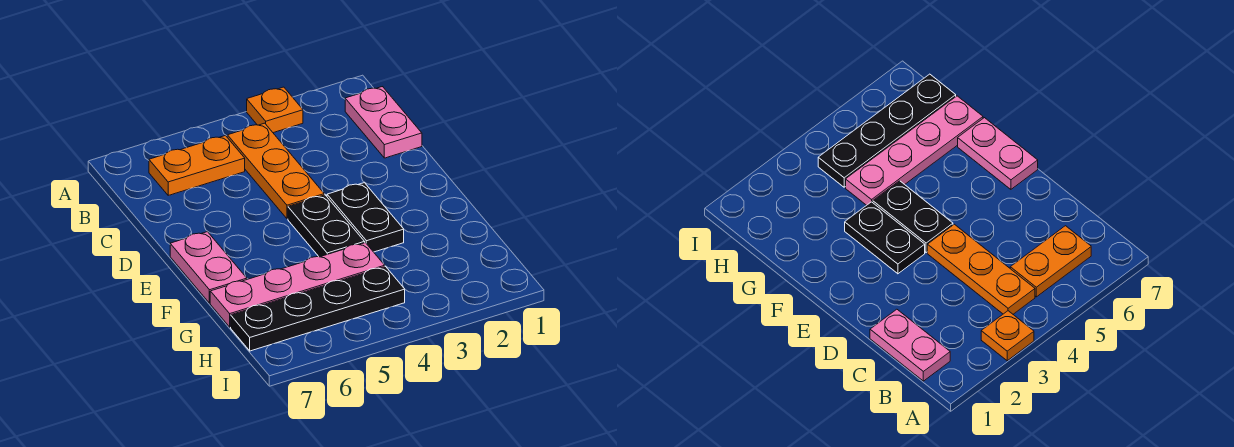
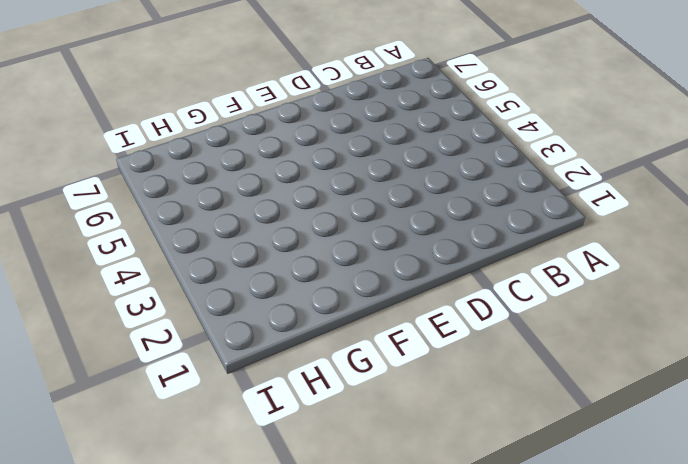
none -> orange 1x1 plate [247,87,303,133]
none -> pink 1x2 plate [345,87,422,158]

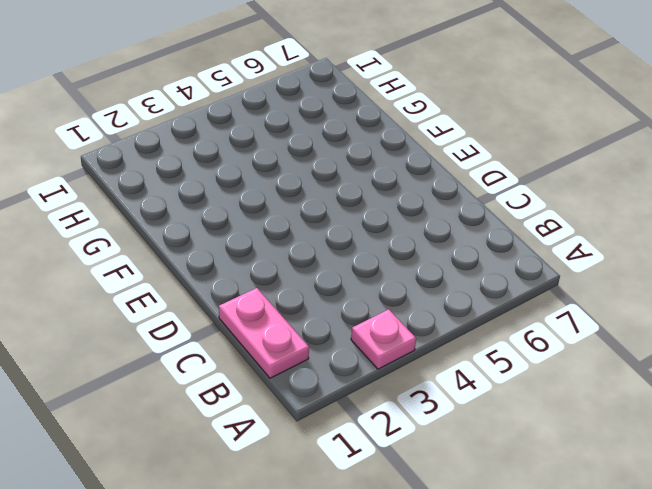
pink 1x1 plate [351,309,416,369] -> orange 1x1 plate [247,87,303,133]
none -> orange 1x3 plate [227,123,324,219]
none -> orange 1x2 plate [149,136,245,195]

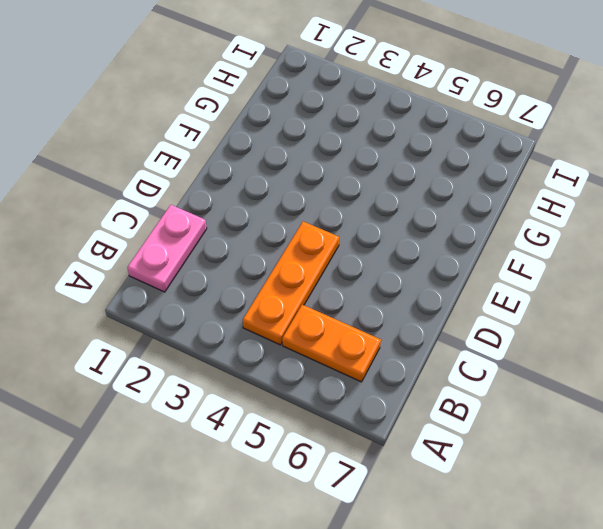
none -> orange 1x1 plate [247,87,303,133]
none -> black 1x2 plate [327,183,404,252]

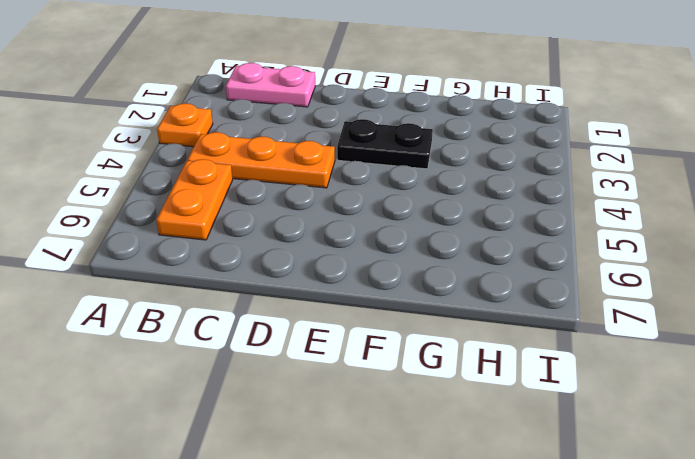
none -> black 1x2 plate [288,195,365,257]
none -> pink 1x2 plate [170,232,247,303]

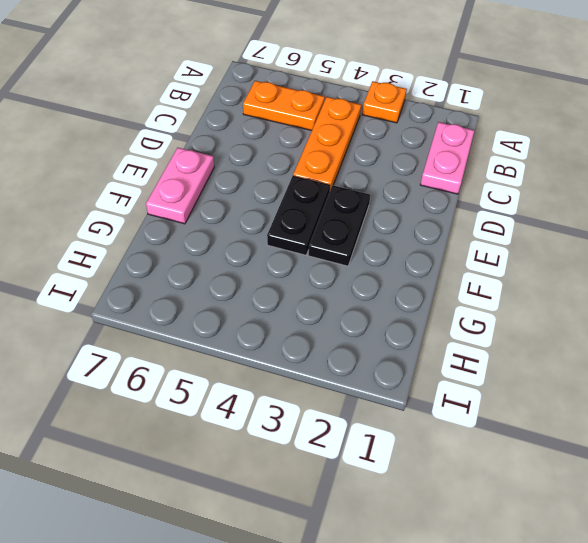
none -> pink 1x4 plate [210,243,385,327]
none -> black 1x4 plate [231,267,405,351]

